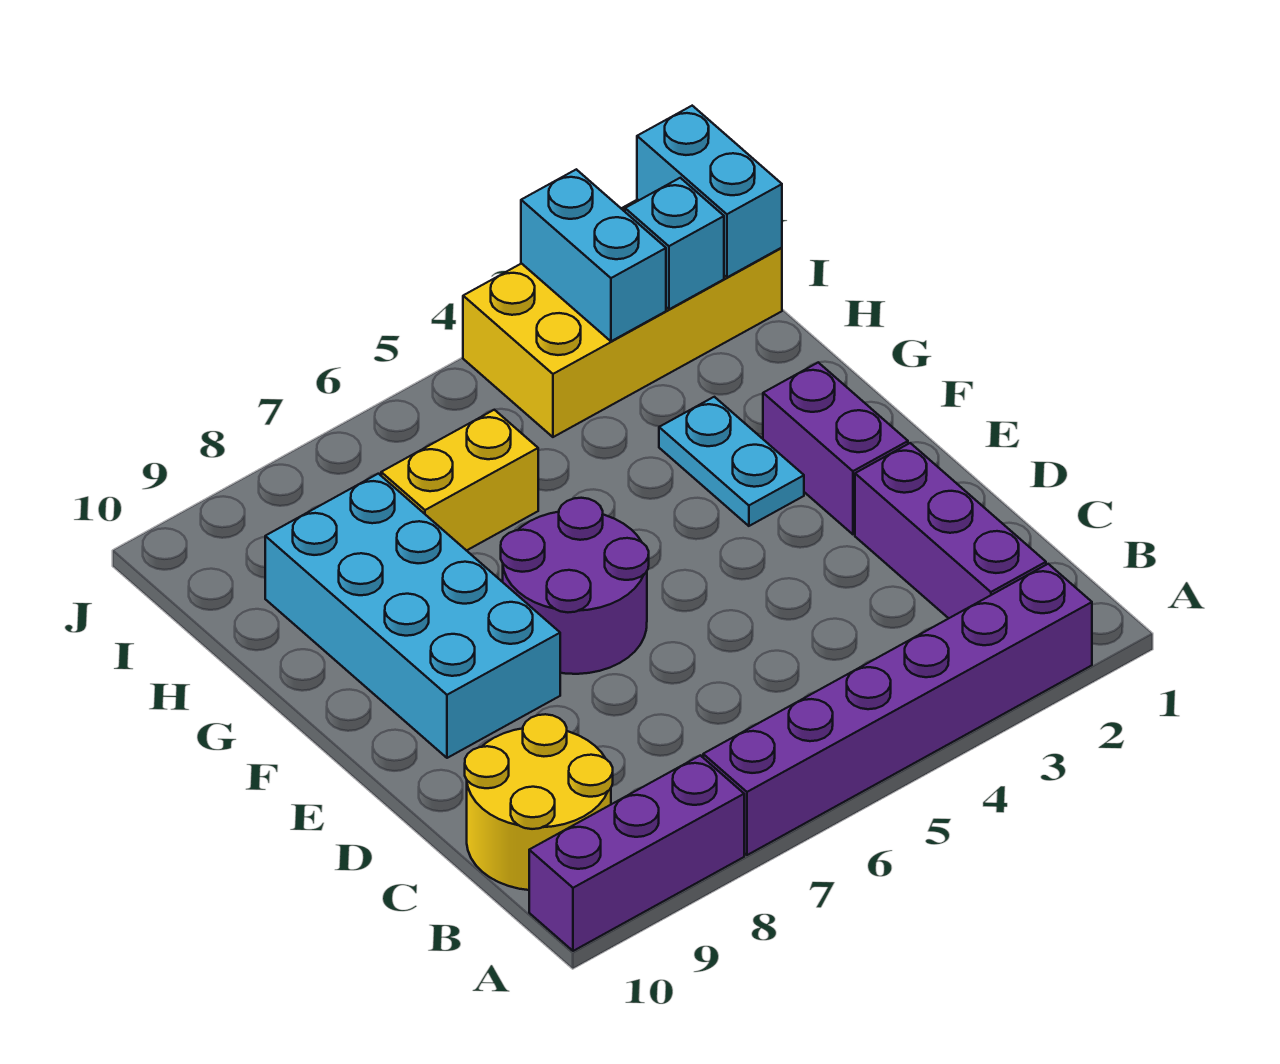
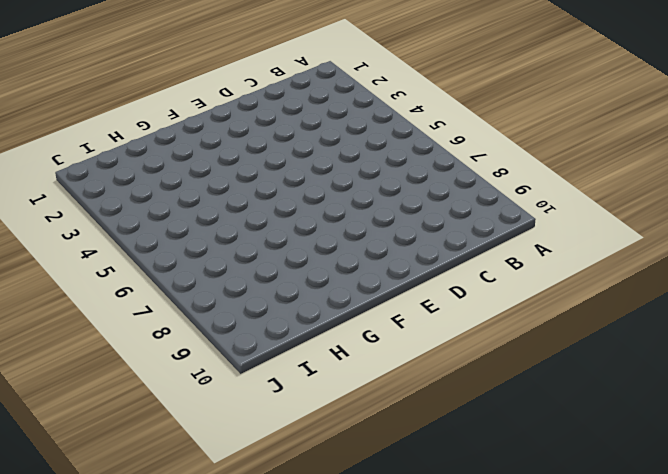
none -> purple 1x6 brick [703,564,1092,855]
none -> purple 1x3 brick [529,755,744,951]
none -> purple 1x3 brick [855,443,1046,618]

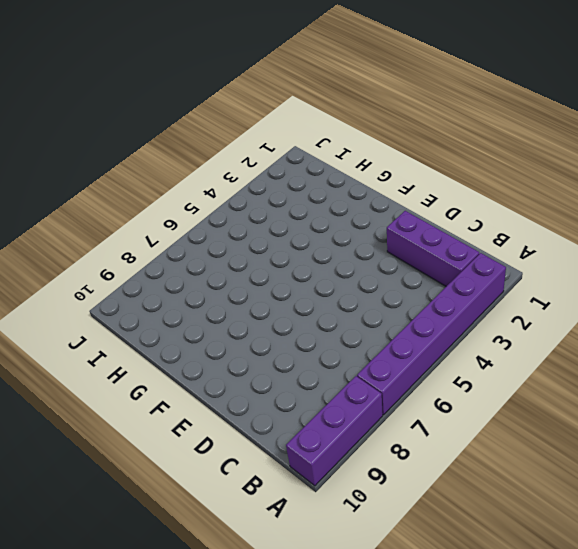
none -> yellow 2x2 round brick [465,714,613,890]
none -> purple 1x2 brick [763,362,908,534]
none -> purple 2x2 round brick [501,498,649,674]

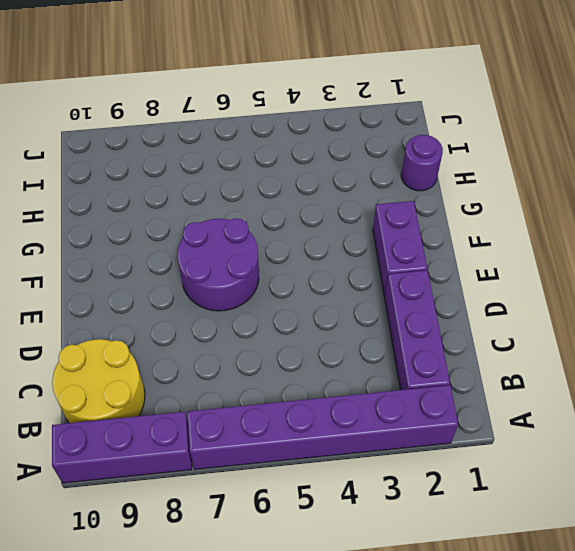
purple 1x1 round brick [401,135,443,191] -> none
none -> cyan 2x4 brick [265,474,560,758]
none -> cyan 1x2 plate [659,397,804,526]
none -> yellow 1x2 brick [381,410,538,551]

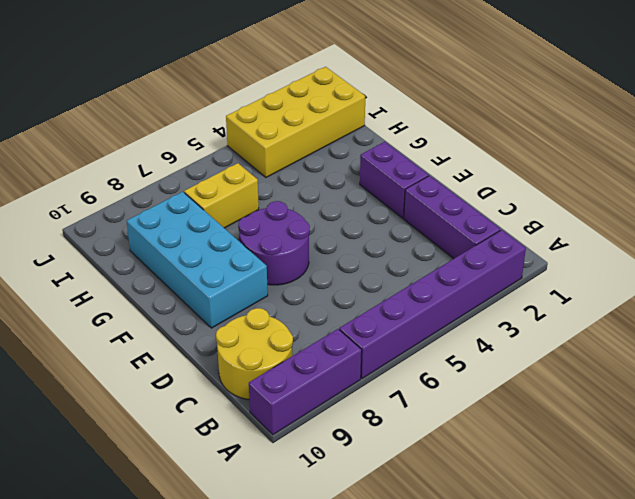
none -> cyan 1x2 plate [659,397,804,526]
none -> cyan 1x2 brick [637,106,782,277]
none -> cyan 1x1 brick [625,178,724,309]

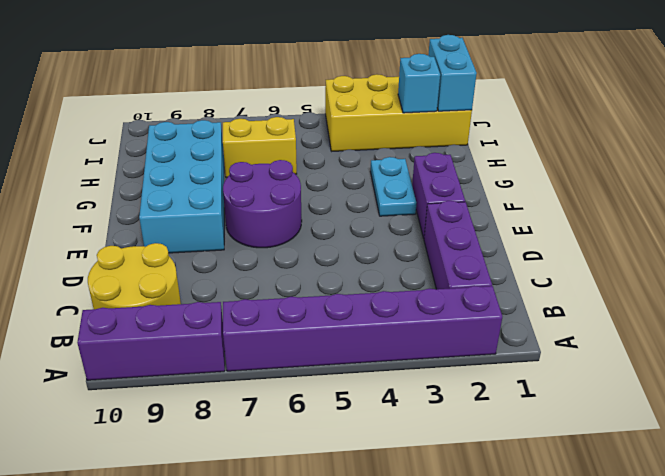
none -> cyan 1x2 brick [521,169,666,341]

